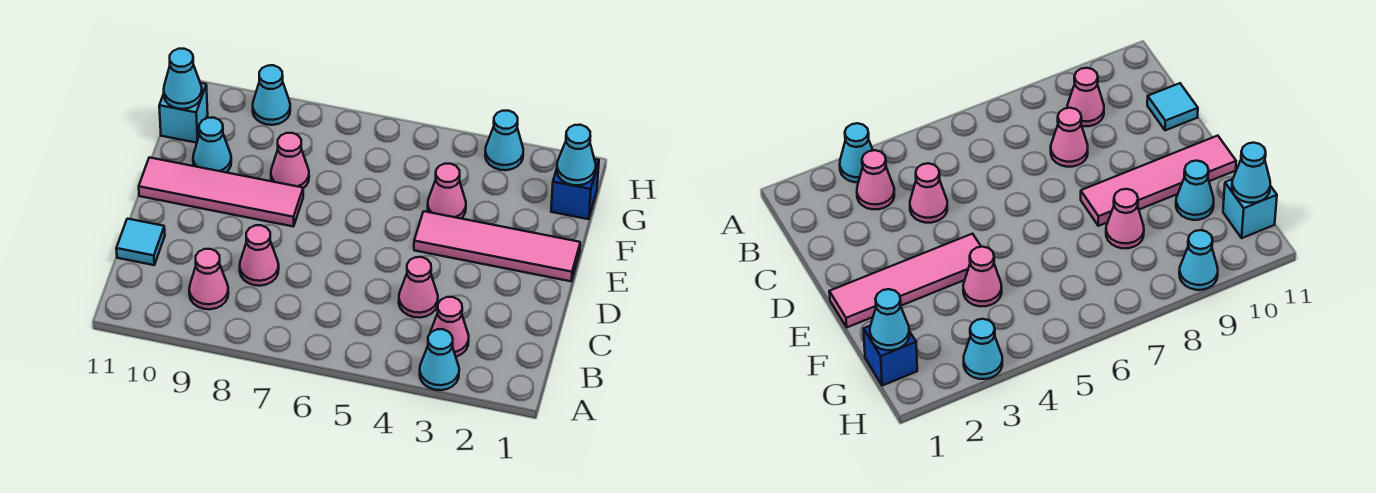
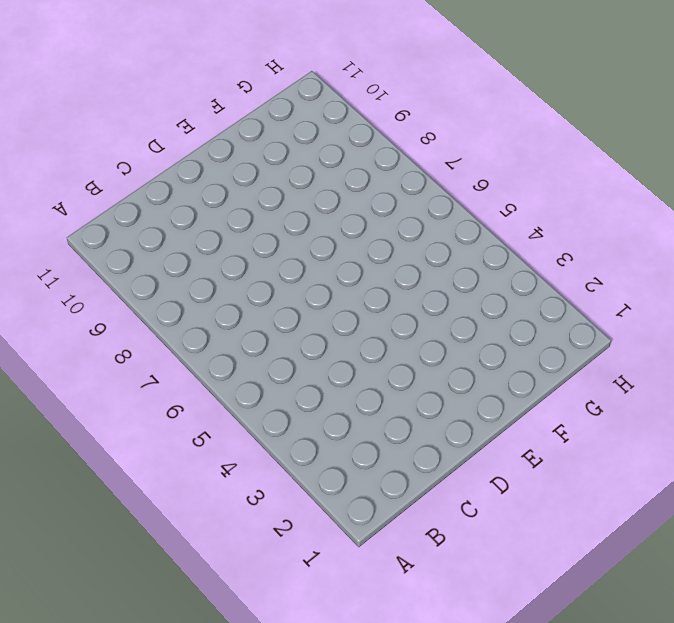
none -> cyan 1x1 cone [420,329,459,390]
none -> pink 1x1 cone [430,297,469,357]
none -> pink 1x1 cone [189,249,228,309]

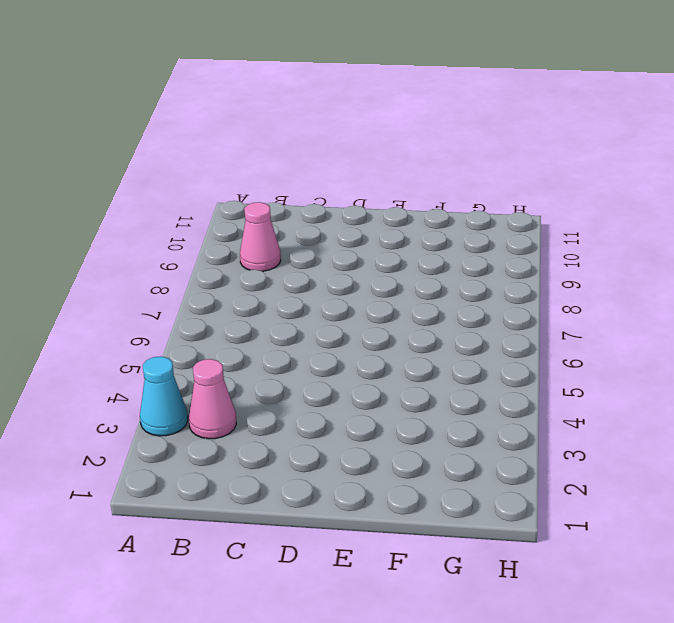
none -> pink 1x1 cone [399,257,438,318]
none -> pink 1x1 cone [240,225,279,286]
none -> cyan 1x1 tile [116,219,165,265]

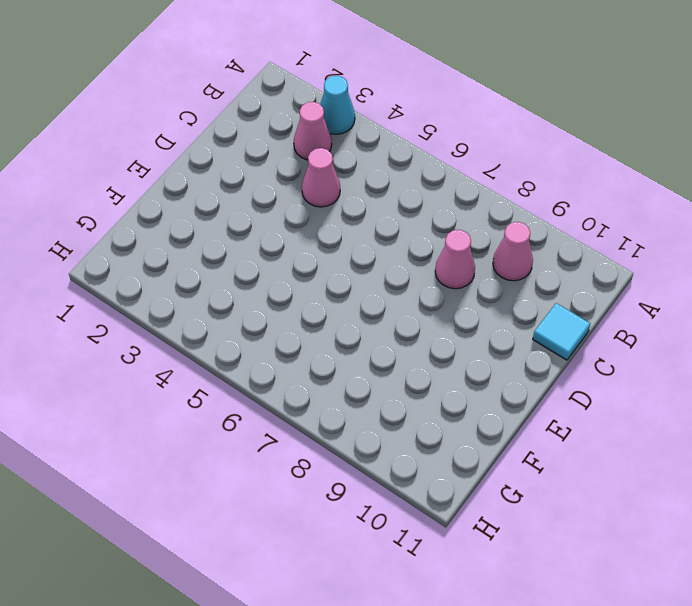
none -> pink 1x4 tile [414,211,580,281]
none -> pink 1x4 tile [139,157,303,227]
none -> pink 1x1 cone [428,164,466,218]

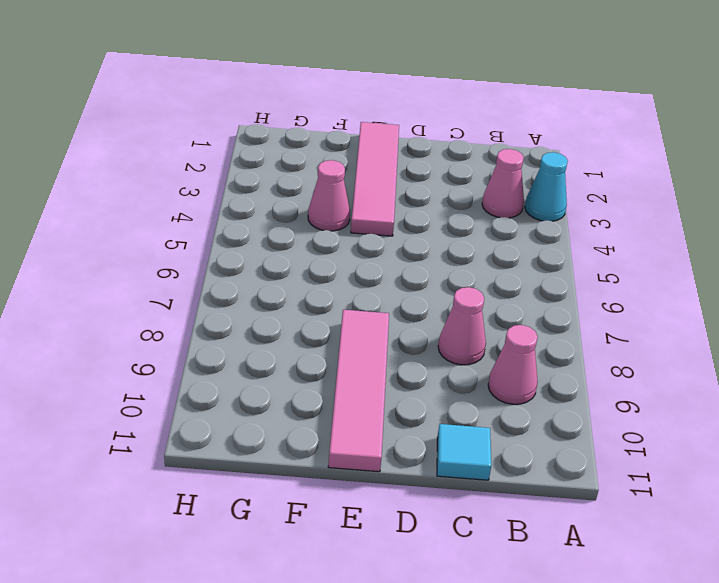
none -> pink 1x1 cone [399,257,438,318]
none -> pink 1x1 cone [271,133,309,188]
none -> cyan 1x1 cone [193,118,231,172]

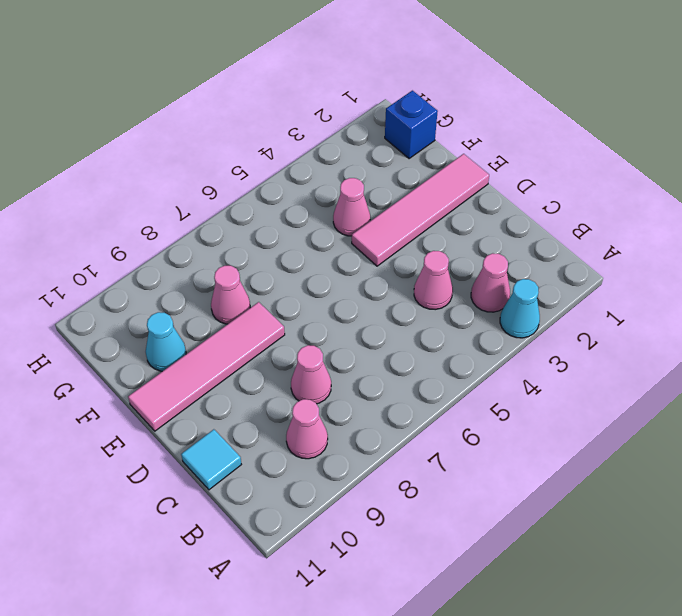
none -> cyan 1x1 brick [159,83,208,143]
none -> cyan 1x1 cone [485,111,523,170]
none -> cyan 1x1 cone [253,65,290,125]

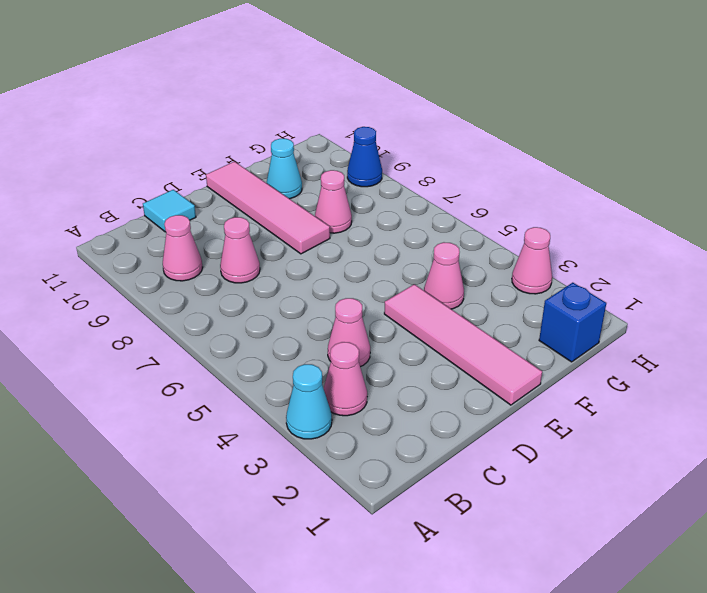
pink 1x1 cone [512,227,552,294] -> cyan 1x1 cone [485,111,523,170]
blue 1x1 cone [347,127,382,187] -> cyan 1x1 cone [253,65,290,125]
none -> cyan 1x1 brick [159,83,208,143]
none -> cyan 1x1 cone [557,125,596,185]
none -> cyan 1x1 cone [164,49,202,109]

